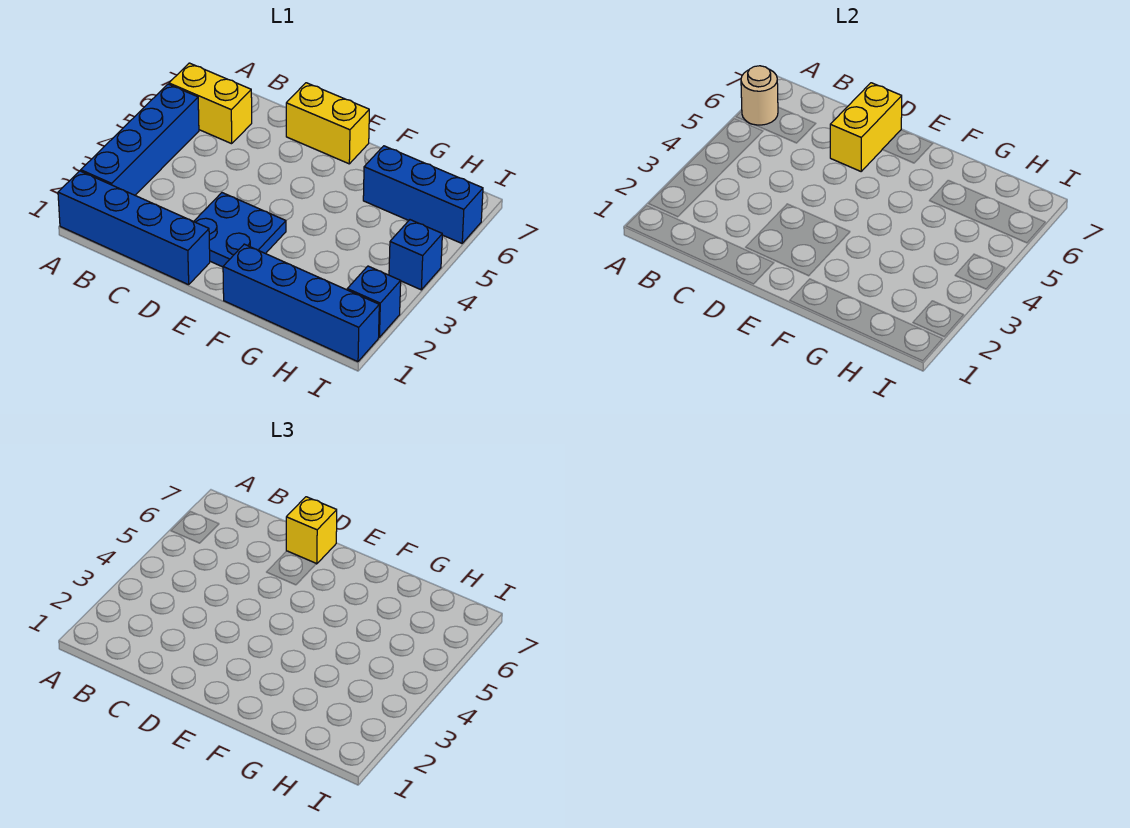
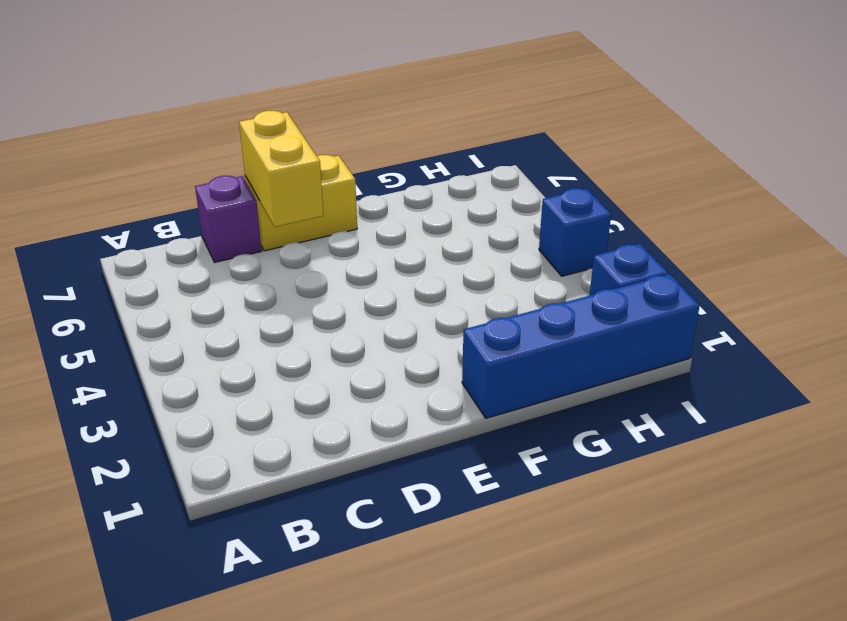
purple 1x1 brick [195,176,262,262] -> none
none -> blue 1x4 brick [58,171,210,285]
none -> blue 1x4 brick [81,84,199,195]
none -> yellow 1x2 brick [169,63,252,144]

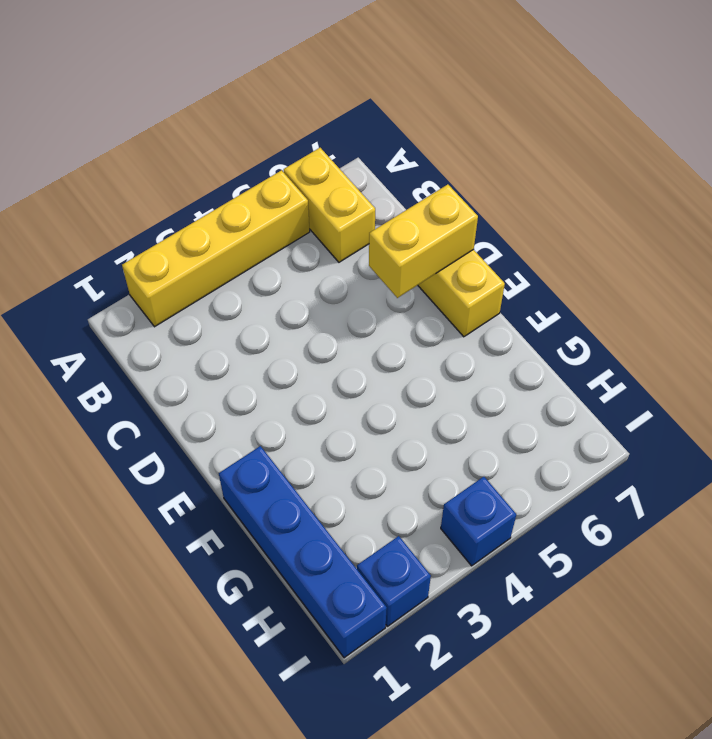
yellow 1x4 brick [122,170,310,327] -> blue 1x4 brick [81,84,199,195]
none -> blue 1x4 brick [58,171,210,285]
none -> blue 2x2 plate [194,193,286,267]
none -> blue 1x3 brick [363,146,483,243]

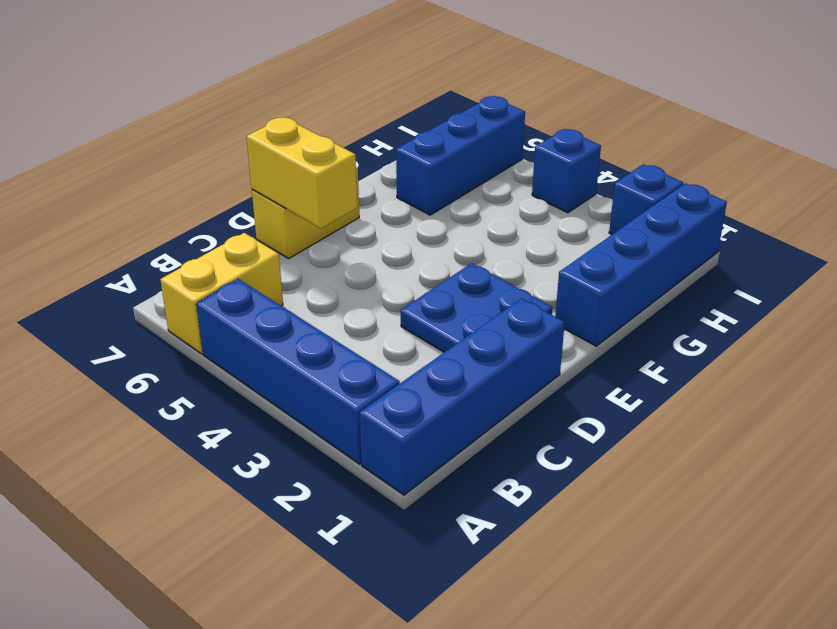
none -> tan 1x1 round brick [741,66,778,125]
none -> yellow 1x1 brick [286,497,337,564]

